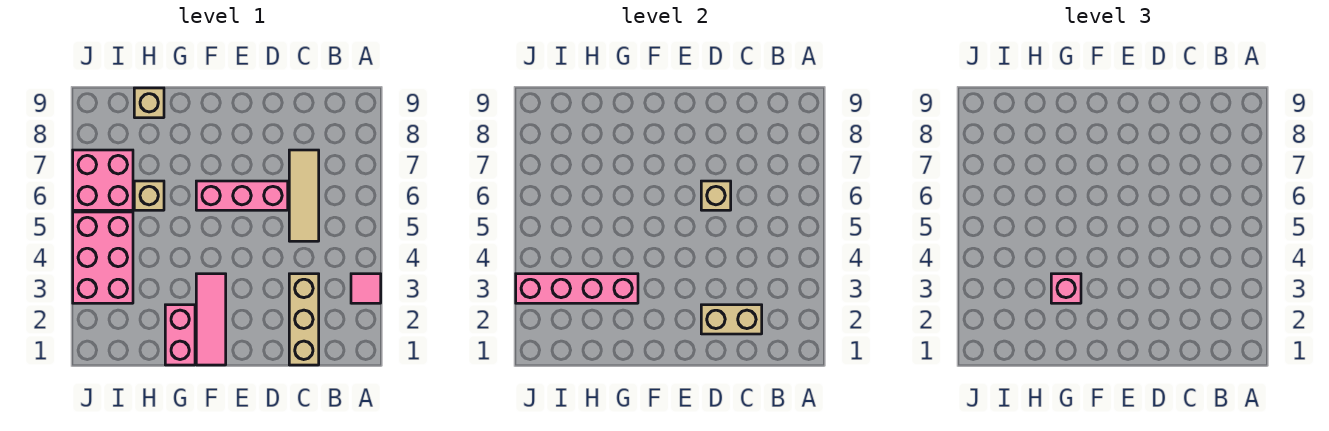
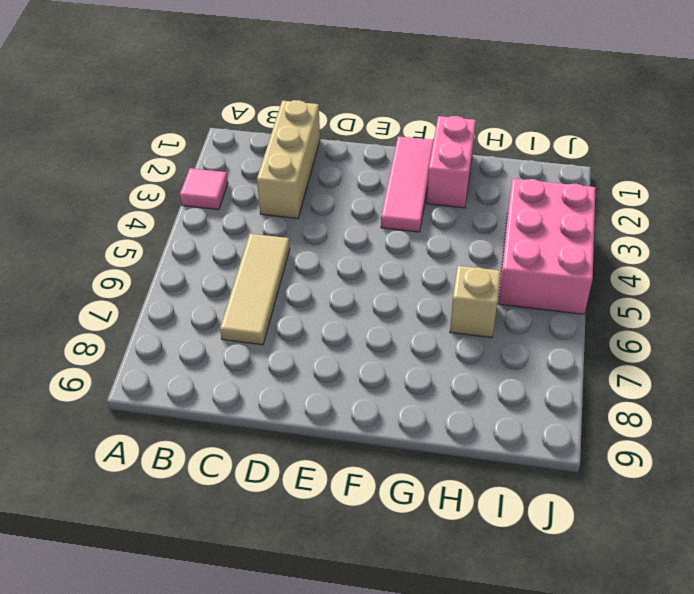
none -> pink 1x3 brick [196,181,288,210]
none -> tan 1x1 brick [134,88,164,118]
none -> pink 2x2 brick [73,150,133,210]

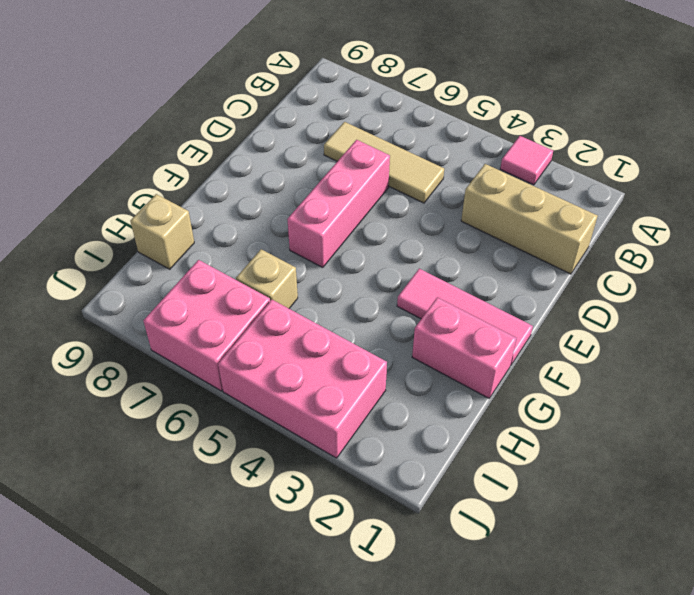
none -> tan 1x2 brick [701,305,762,334]
none -> tan 1x1 brick [701,181,731,210]
none -> pink 1x4 brick [516,274,638,303]

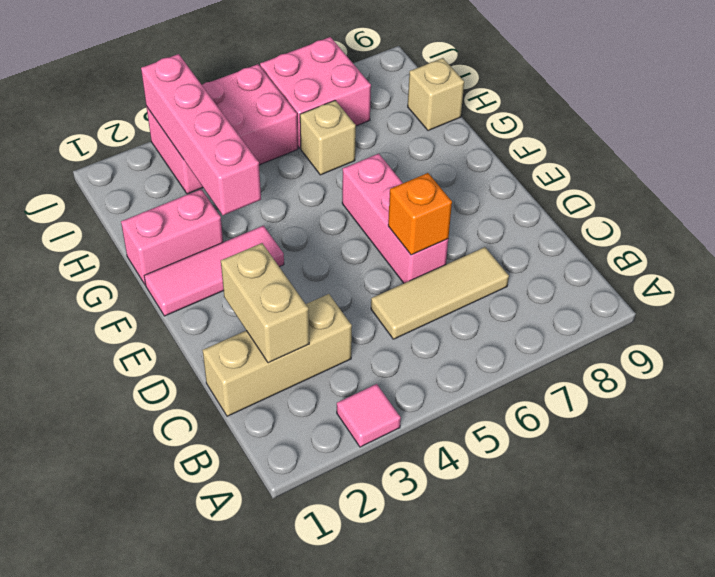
orange 1x1 brick [388,173,452,255] -> tan 1x1 brick [701,181,731,210]
none -> pink 1x1 brick [1051,274,1081,303]

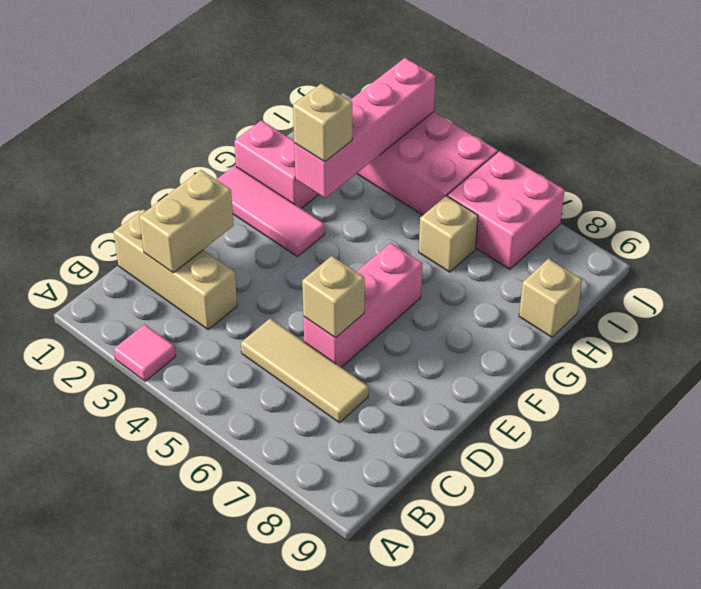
tan 1x1 brick [293,84,352,162] -> pink 1x1 brick [1051,274,1081,303]

